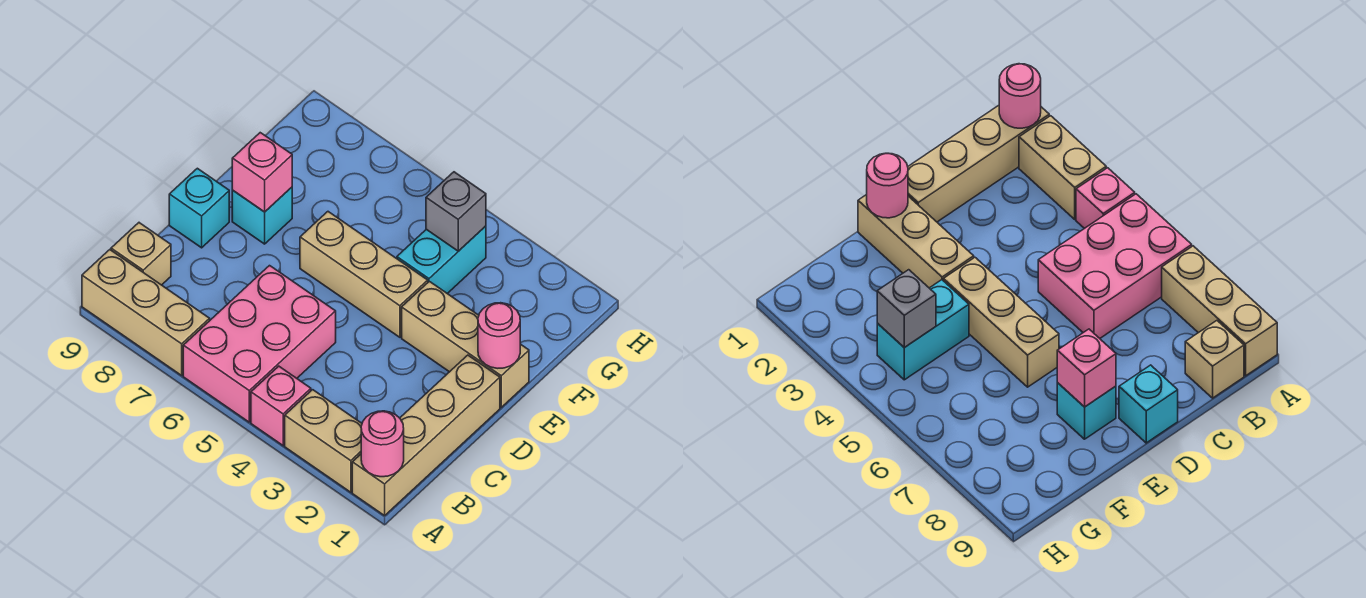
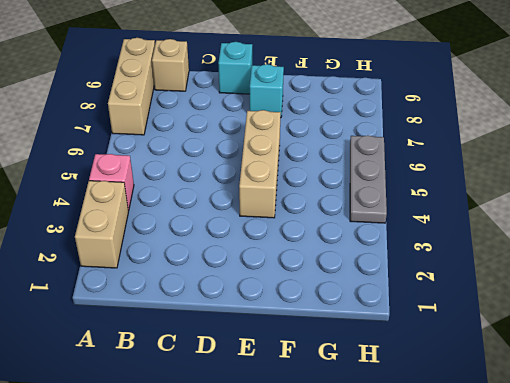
grey 1x3 plate [350,135,387,223] -> none
none -> tan 1x4 brick [352,355,500,516]
none -> pink 2x3 brick [183,266,336,422]
none -> tan 1x3 brick [402,281,529,407]

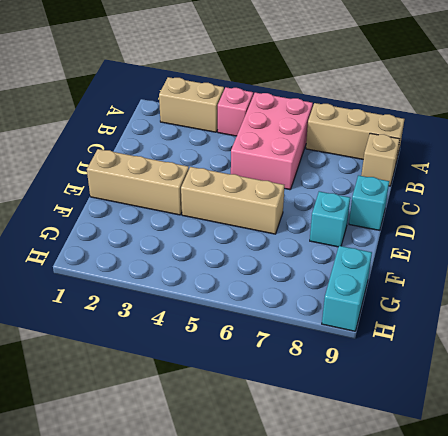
cyan 1x2 brick [322,246,372,331] -> cyan 1x2 brick moved to [397,226,486,294]
none -> tan 1x4 brick [352,355,500,516]
none -> pink 1x1 round brick [361,411,404,477]
none -> pink 1x1 round brick [478,303,520,368]

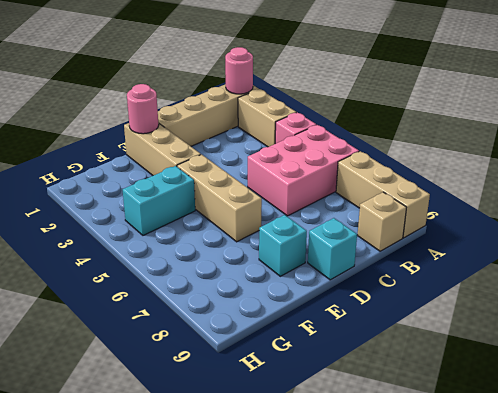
none -> pink 1x1 brick [232,133,292,212]
none -> grey 1x1 brick [426,172,486,251]

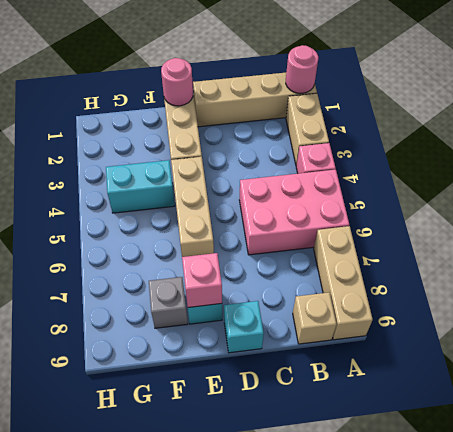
grey 1x1 brick [149,277,188,328] -> grey 1x1 brick moved to [426,172,486,251]

